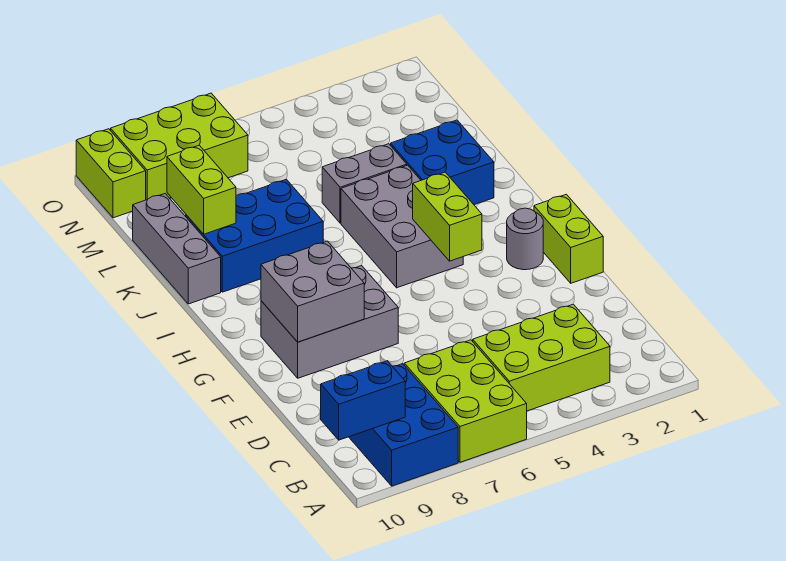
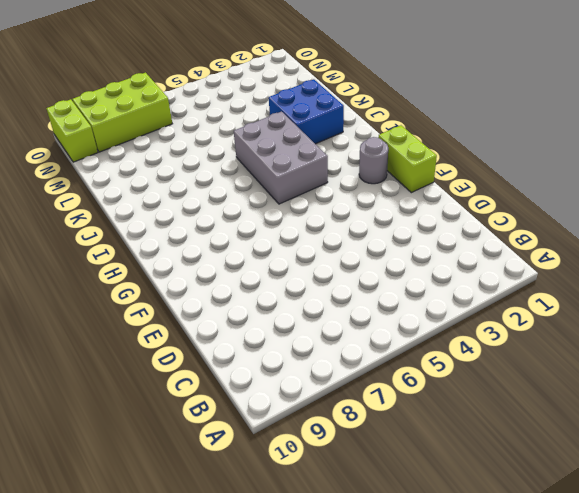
none -> lime 2x3 brick [404,340,527,462]
none -> blue 2x3 brick [349,364,458,486]
none -> lime 2x3 brick [473,304,610,411]

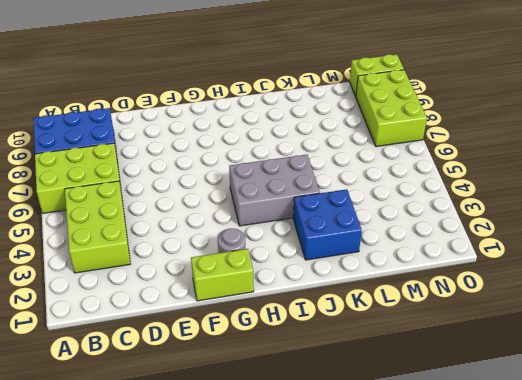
none -> grey 2x3 brick [261,266,398,378]
none -> blue 2x3 brick [186,179,323,292]
none -> grey 1x3 brick [133,194,221,304]

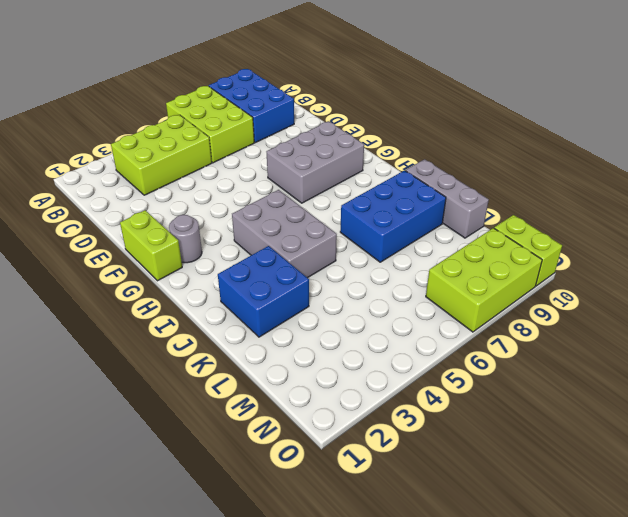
none -> grey 1x2 brick [322,144,407,223]
none -> blue 1x2 brick [321,361,405,440]
none -> grey 2x2 brick [261,241,364,342]

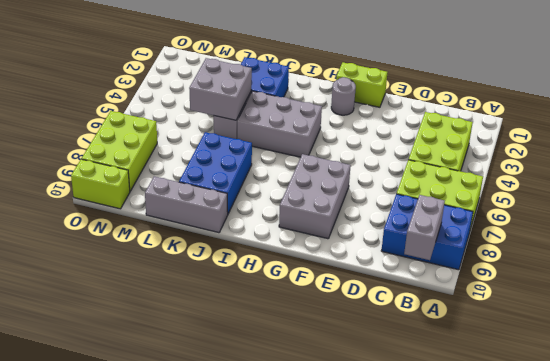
grey 1x2 brick [404,195,445,260] -> blue 1x2 brick [321,361,405,440]
grey 2x2 brick [189,58,252,120] -> grey 2x2 brick moved to [261,241,364,342]
none -> lime 1x2 brick [413,172,482,261]
none -> lime 1x2 brick [167,145,236,234]

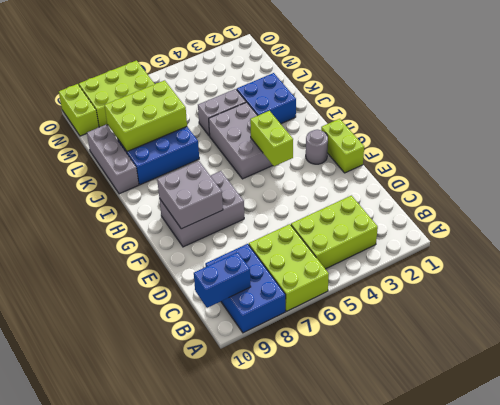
lime 2x3 brick [104,80,187,152] -> lime 1x2 brick [167,145,236,234]

